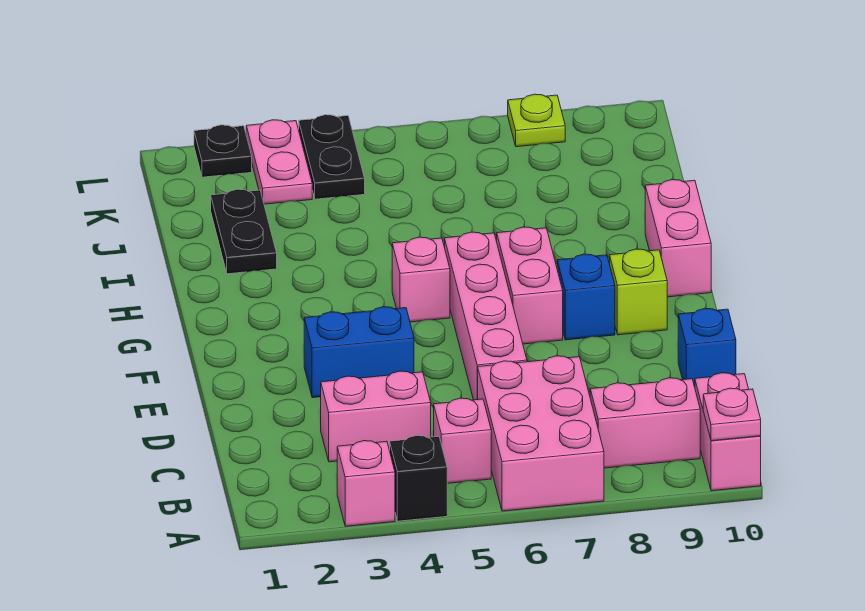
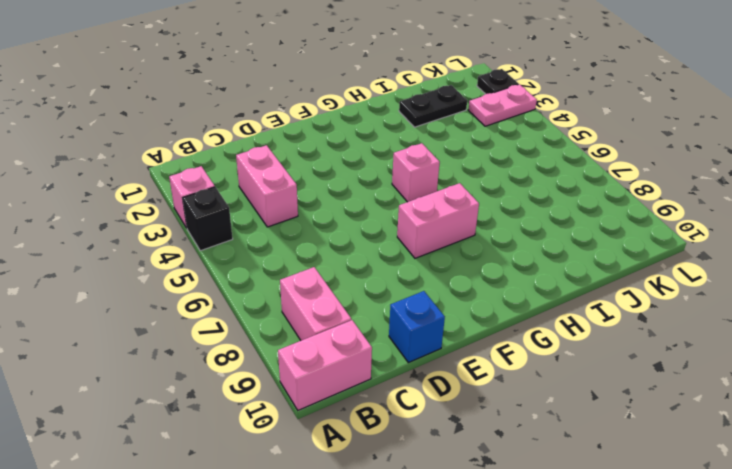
none -> pink 2x3 brick [478,356,604,511]
none -> pink 1x1 brick [434,398,491,483]
none -> pink 1x4 brick [445,232,527,400]

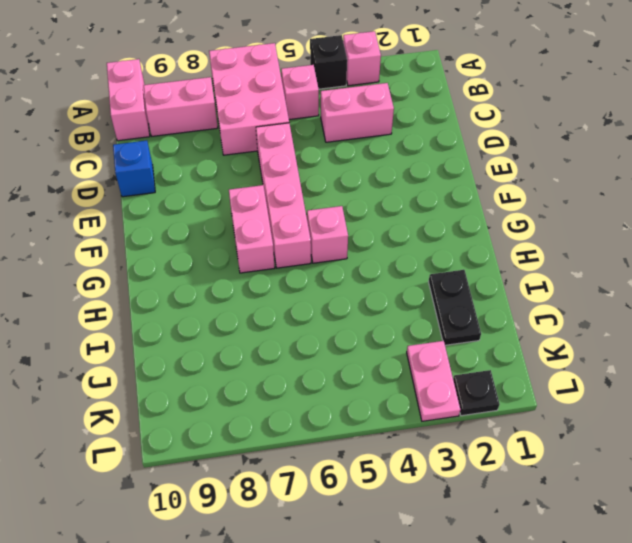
none -> blue 1x2 brick [304,307,414,398]
none -> blue 1x1 brick [557,254,615,340]
none -> lime 1x1 brick [610,249,667,335]

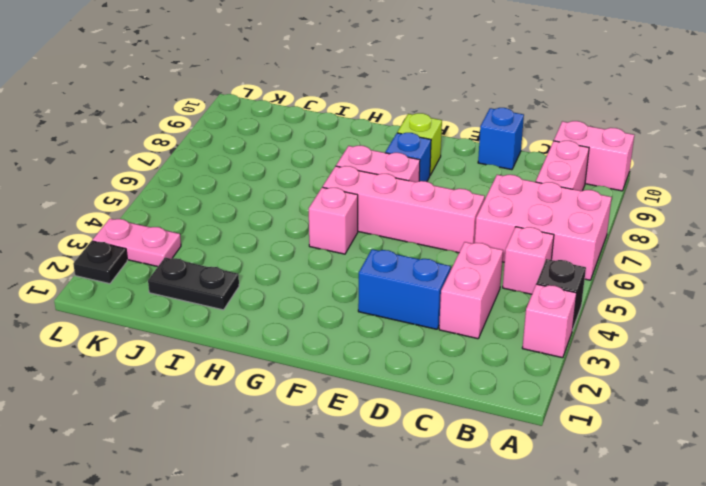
blue 1x2 brick [358,249,451,329] -> blue 1x2 brick turned to [304,307,414,398]
none -> pink 1x2 brick [645,180,711,297]
none -> black 1x2 plate [299,115,365,199]
none -> lime 1x1 plate [508,94,565,147]

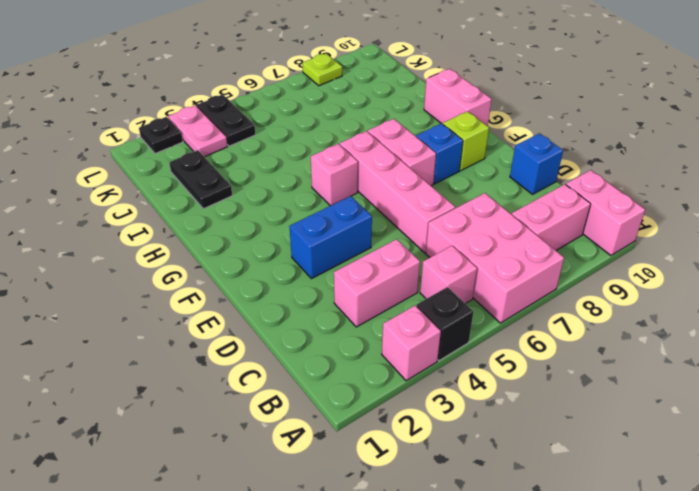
none -> pink 1x1 plate [703,388,761,441]

